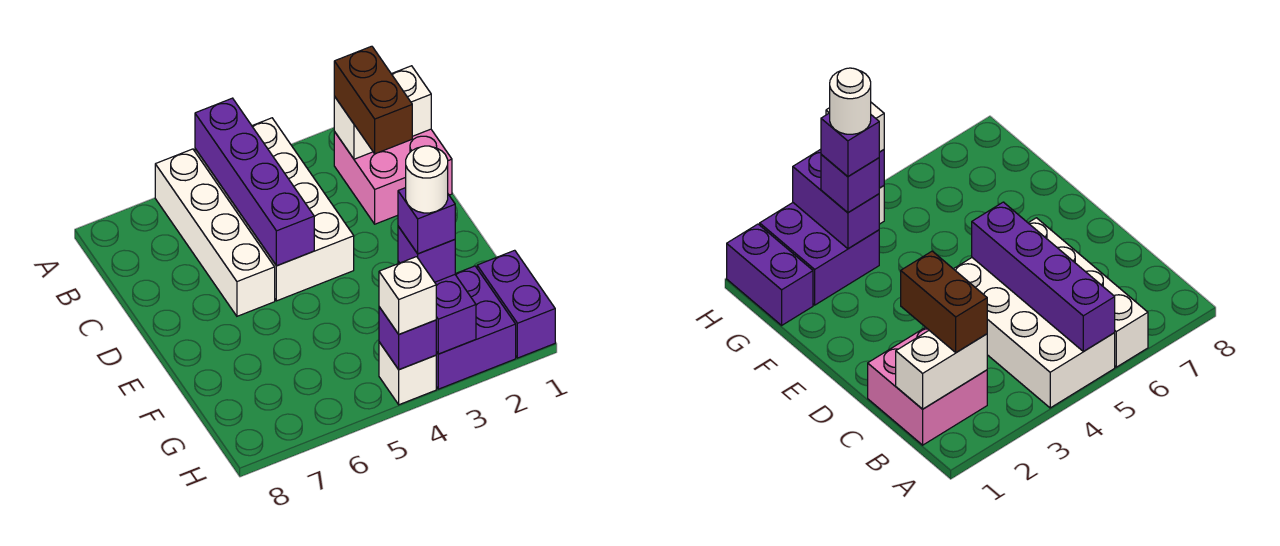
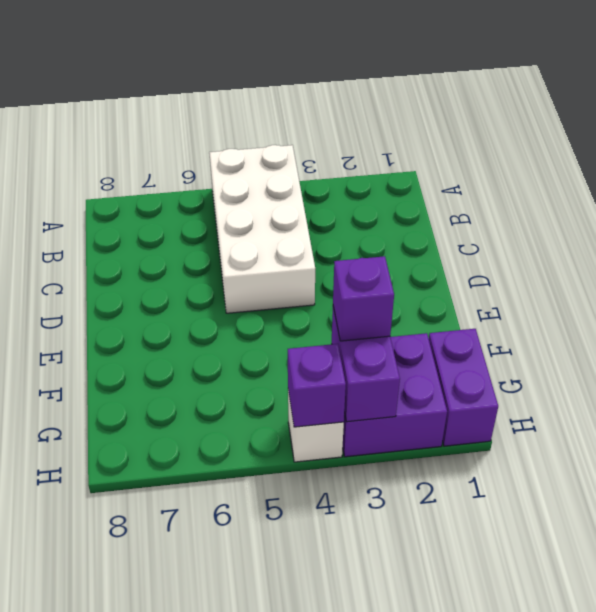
none -> white 1x4 brick [155,149,275,316]
none -> pink 2x2 brick [334,129,452,224]
none -> purple 1x4 brick [195,98,314,266]

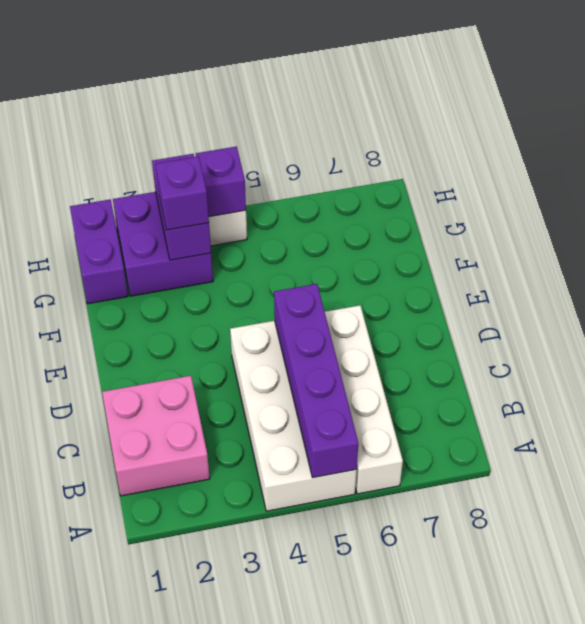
none -> white 1x2 brick [334,66,431,159]
none -> brown 1x2 brick [334,46,412,154]
none -> white 1x1 brick [379,257,436,334]

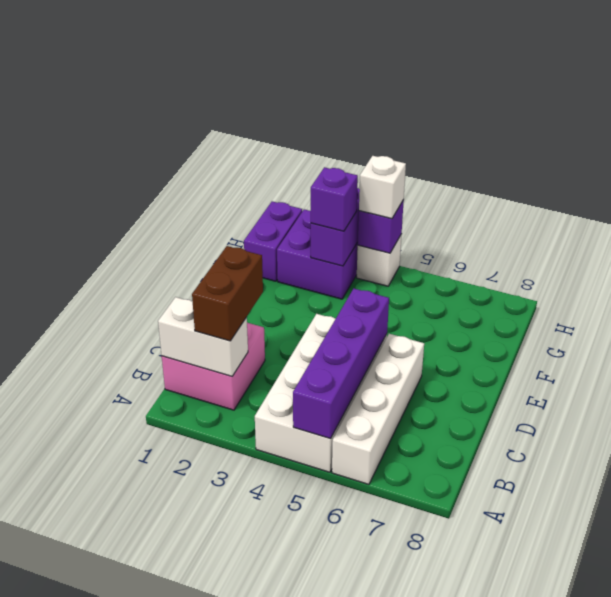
none -> purple 1x1 brick [398,188,455,254]
none -> white 1x1 round brick [406,146,448,213]

